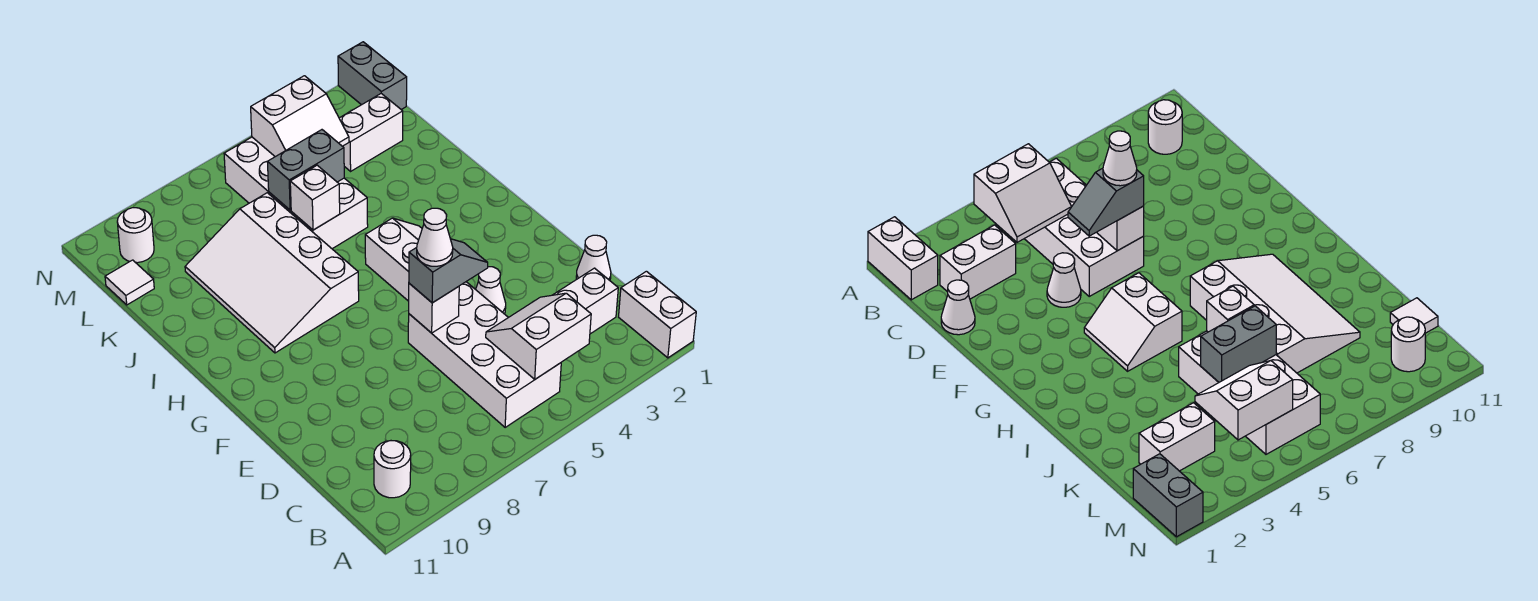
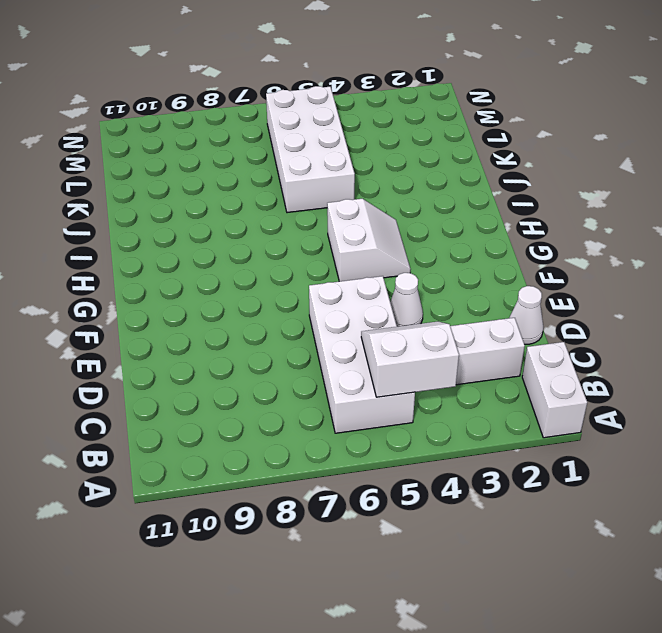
none -> white 1x1 round brick [374,441,411,498]
none -> white 3x4 slope [185,193,359,353]
none -> white 1x2 brick [339,94,403,171]

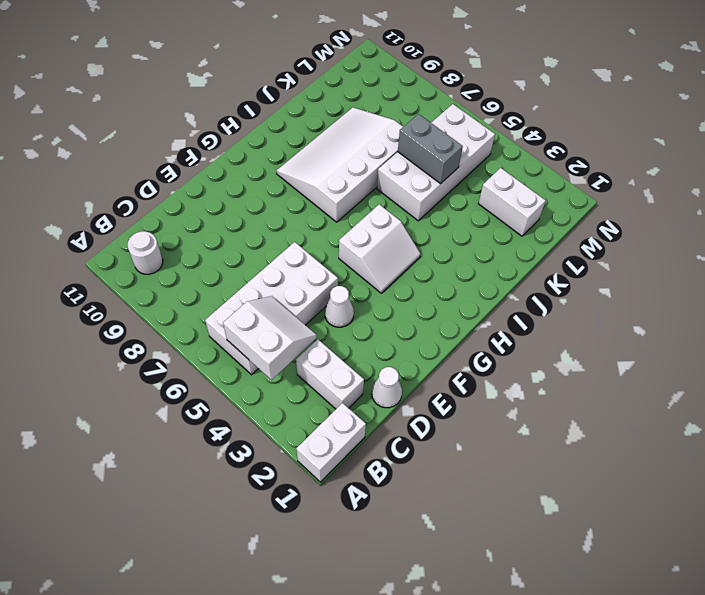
none -> white 1x1 tile [105,260,154,305]
none -> grey 1x2 brick [338,42,407,110]
none -> white 1x1 round brick [117,208,154,263]

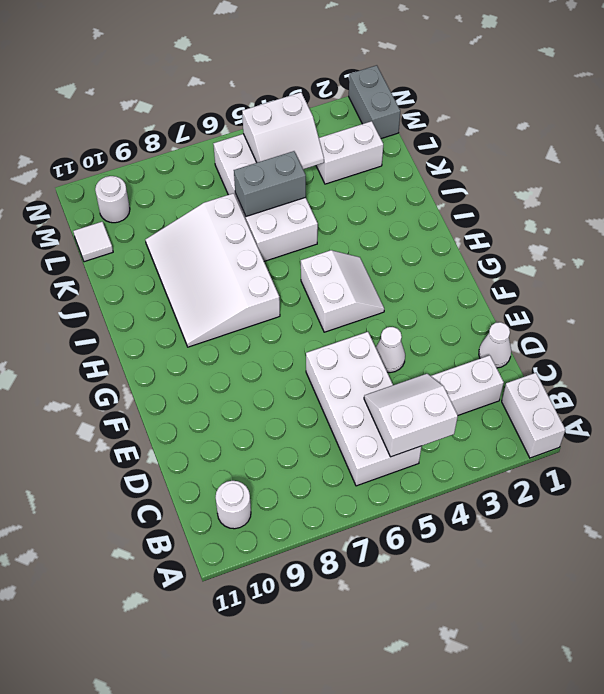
none -> white 1x1 brick [409,283,459,333]
none -> white 1x1 brick [290,165,340,230]
none -> grey 1x2 slope [409,239,488,303]

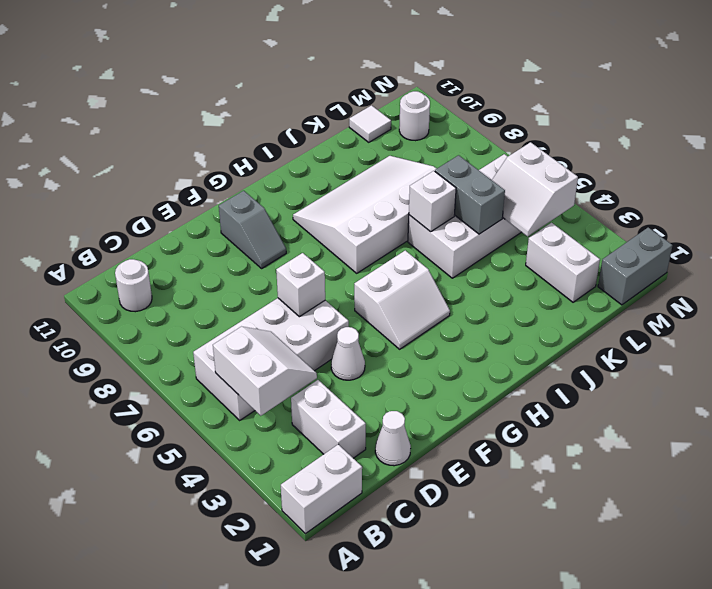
grey 1x2 slope [219,191,286,268] -> grey 1x2 slope moved to [409,239,488,303]
none -> white 1x1 cone [417,208,453,266]

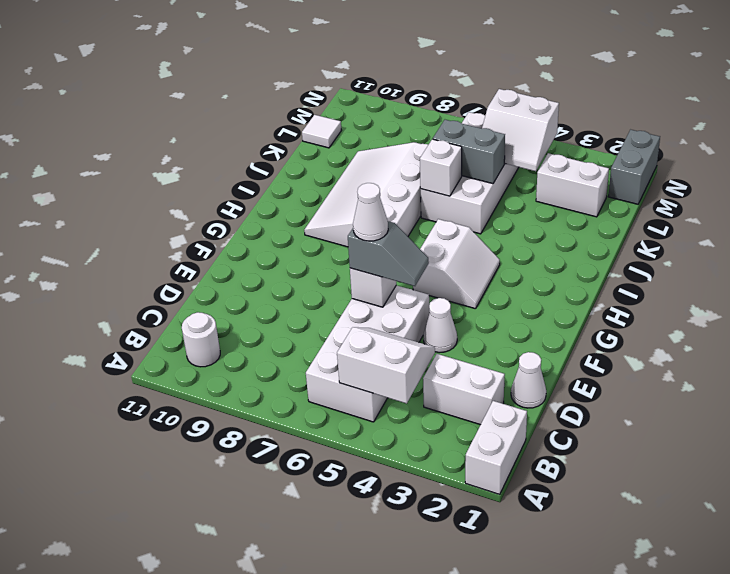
none -> white 1x1 round brick [117,208,154,263]

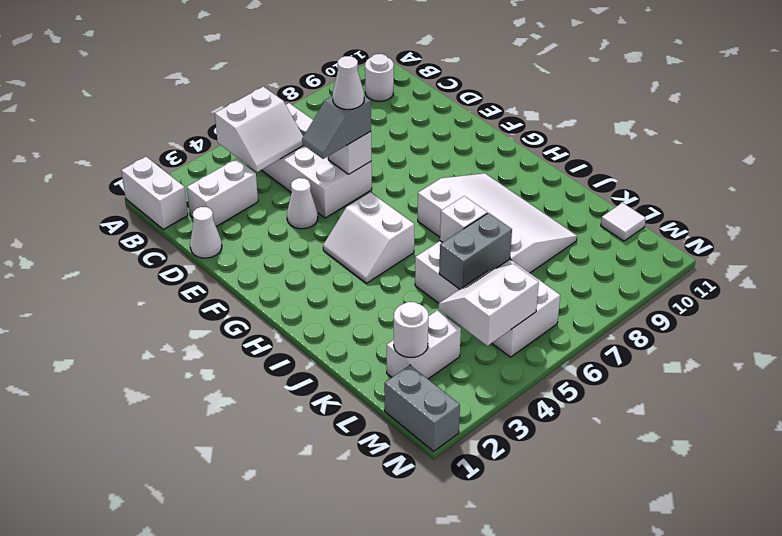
white 1x1 round brick [394,302,429,357] -> white 1x1 round brick moved to [117,208,154,263]

